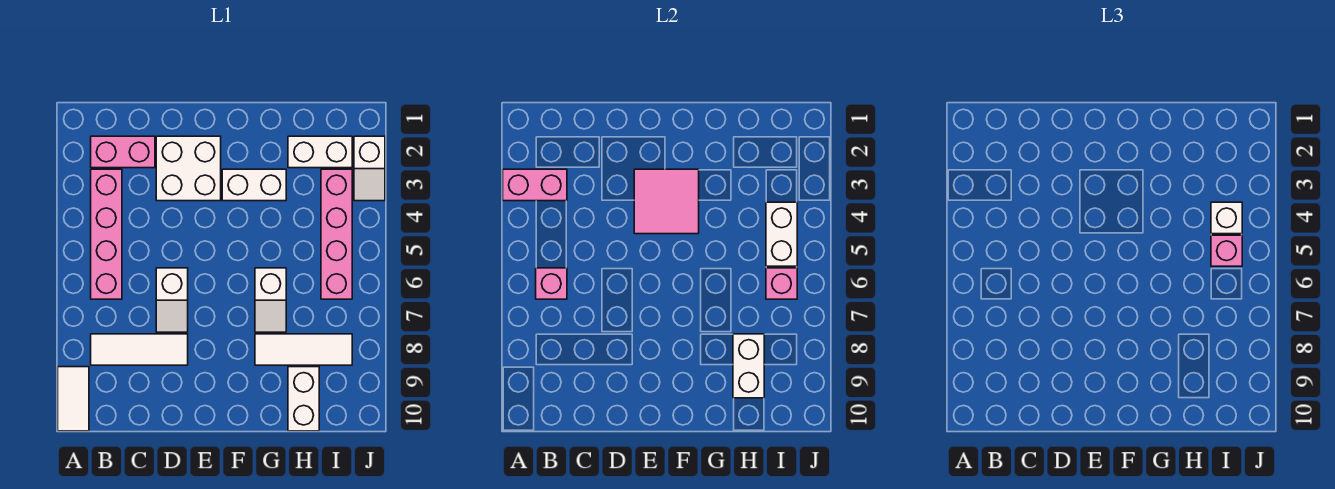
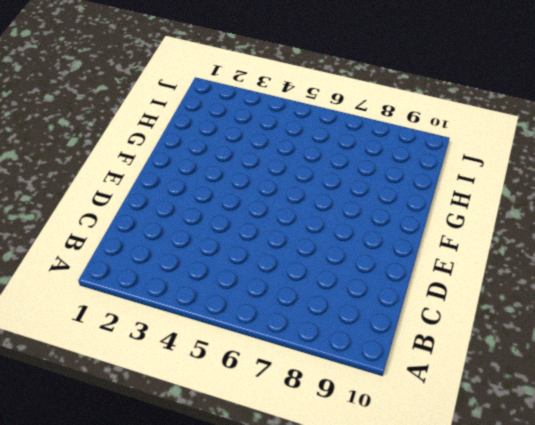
none -> white 1x2 tile [58,367,89,431]
none -> pink 1x2 brick [91,136,155,168]
none -> pink 1x4 brick [91,169,122,299]

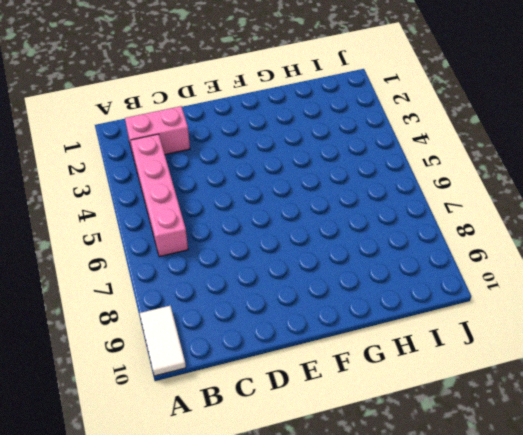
none -> white 1x3 tile [91,334,188,365]
none -> white 2x2 brick [156,136,221,201]
none -> white 1x2 slope [156,268,188,332]

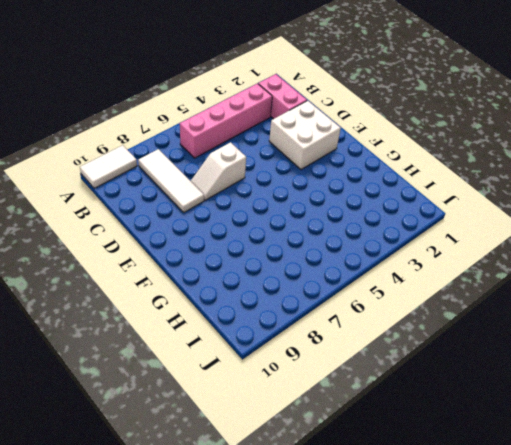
none -> white 1x2 brick [222,169,286,201]
none -> white 1x2 slope [255,268,286,332]
none -> white 1x3 tile [255,334,352,365]

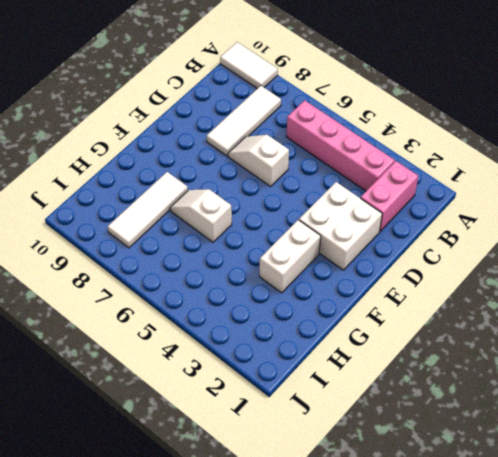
none -> white 1x2 brick [288,136,352,168]
none -> white 1x2 brick [288,367,319,431]
none -> pink 1x4 brick [321,169,352,299]

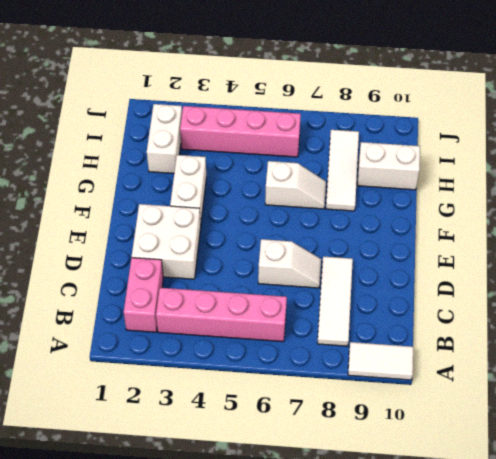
none -> white 1x2 slope [354,136,385,201]
none -> pink 1x2 brick [503,169,567,201]
none -> pink 1x1 brick [536,268,567,299]

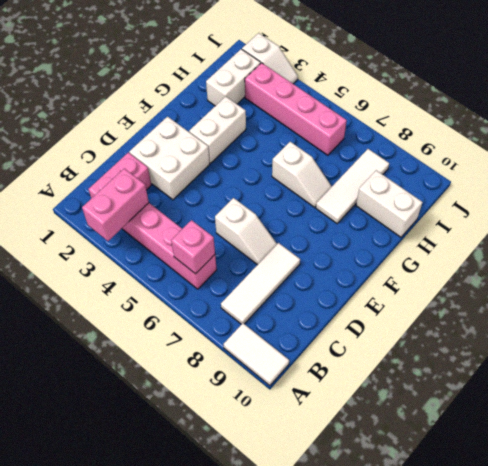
none -> pink 2x2 tile [634,169,699,234]
none -> white 1x2 brick [733,334,764,398]
none -> white 1x2 brick [766,202,797,266]

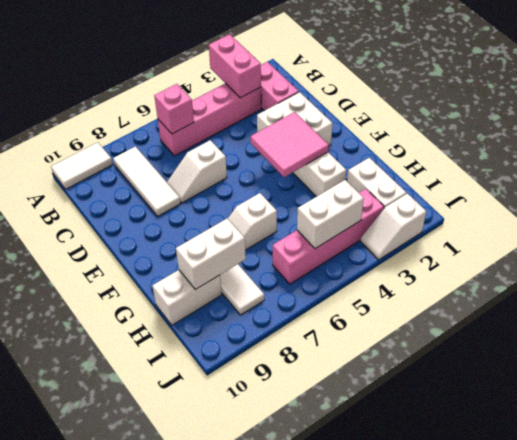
none -> pink 1x1 brick [766,268,797,299]
none -> white 1x1 brick [1211,202,1242,234]
none -> pink 1x1 brick [1211,235,1242,266]

